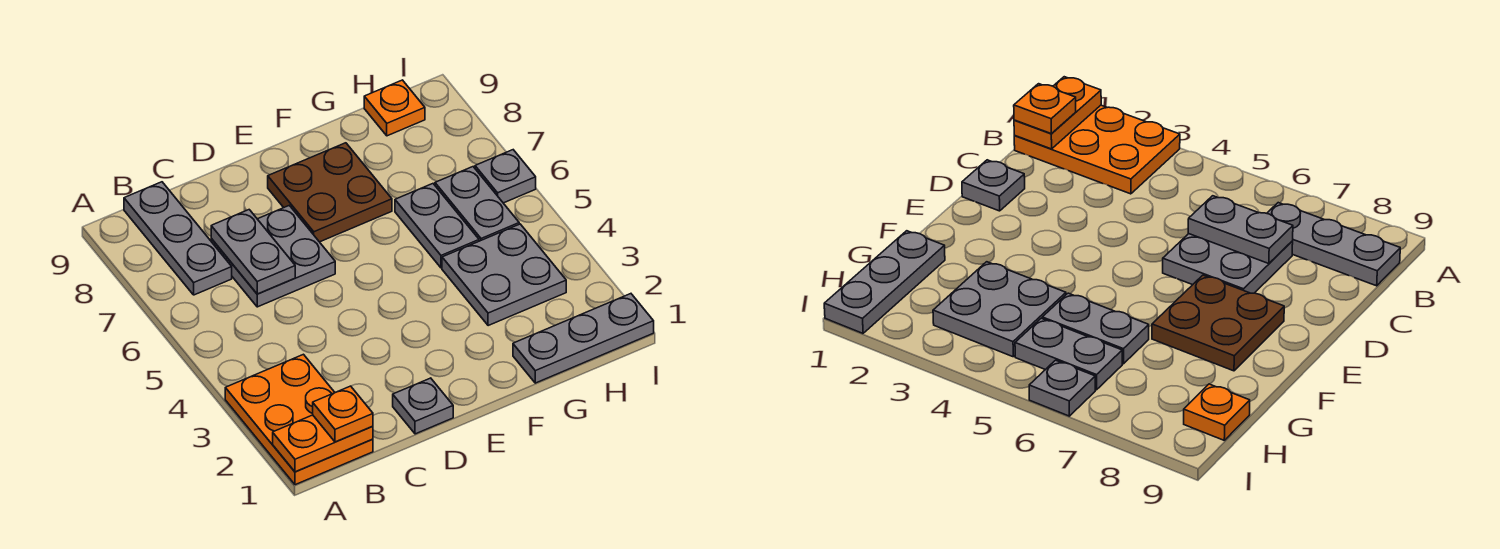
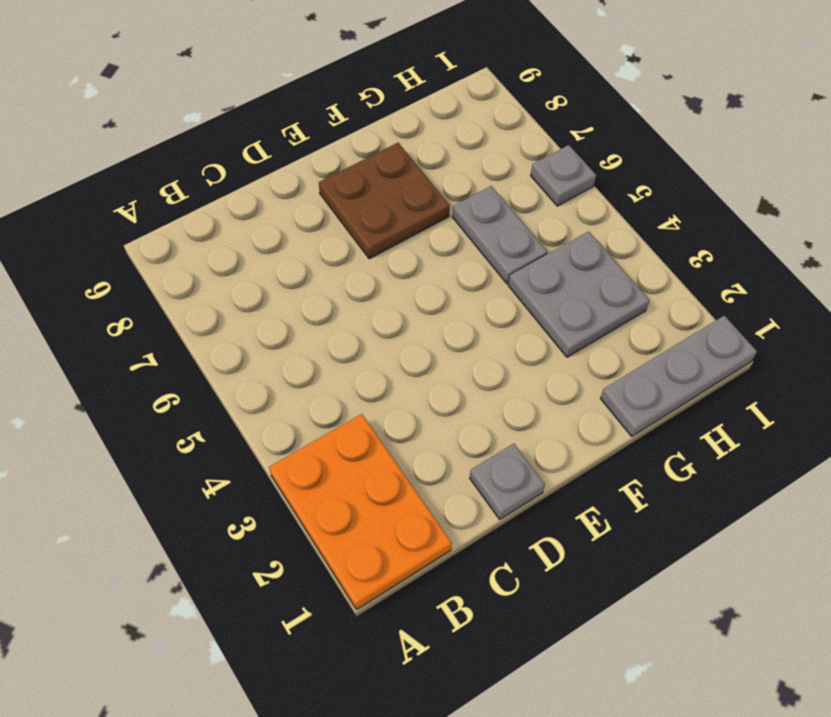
none -> grey 1x3 plate [124,182,232,295]
none -> grey 2x2 plate [211,206,335,307]
none -> grey 1x2 plate [435,167,519,241]

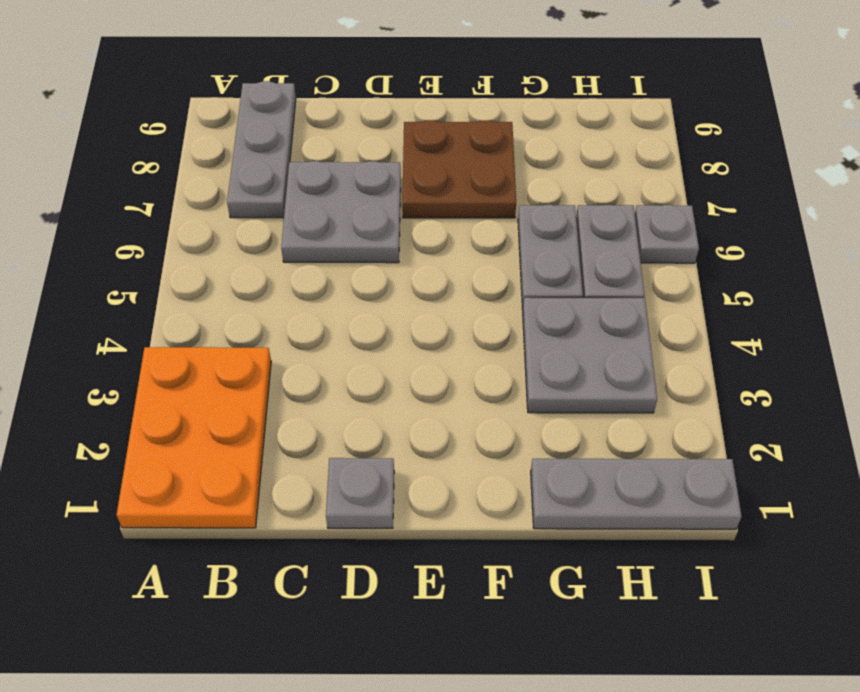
none -> orange 1x1 plate [364,80,425,136]
none -> orange 1x2 plate [273,415,373,472]
none -> grey 1x2 plate [211,210,295,294]

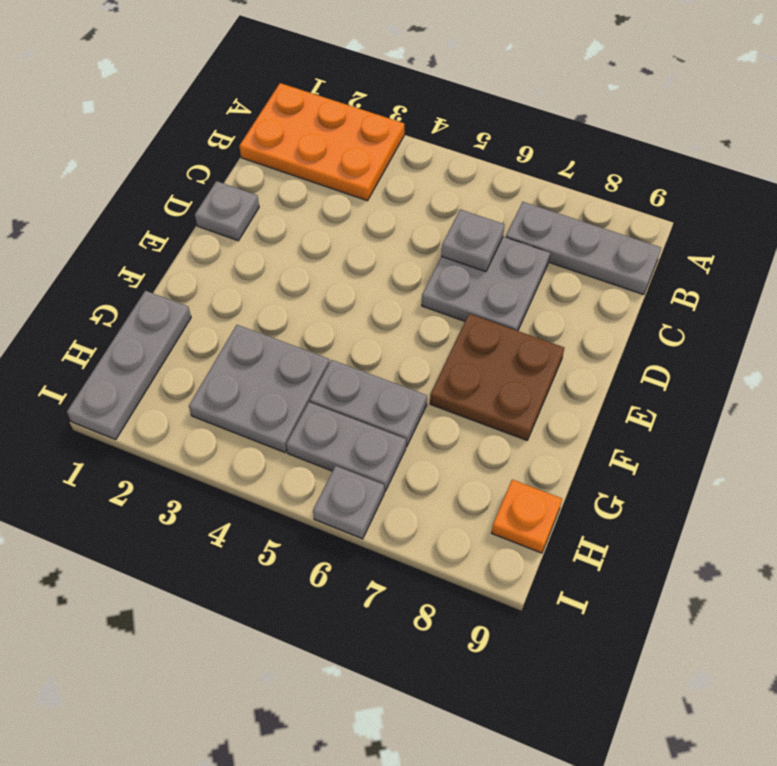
grey 1x1 plate [441,209,505,272] -> grey 1x2 plate [211,210,295,294]
none -> orange 1x2 plate [273,415,373,472]
none -> orange 1x1 plate [313,386,373,442]

